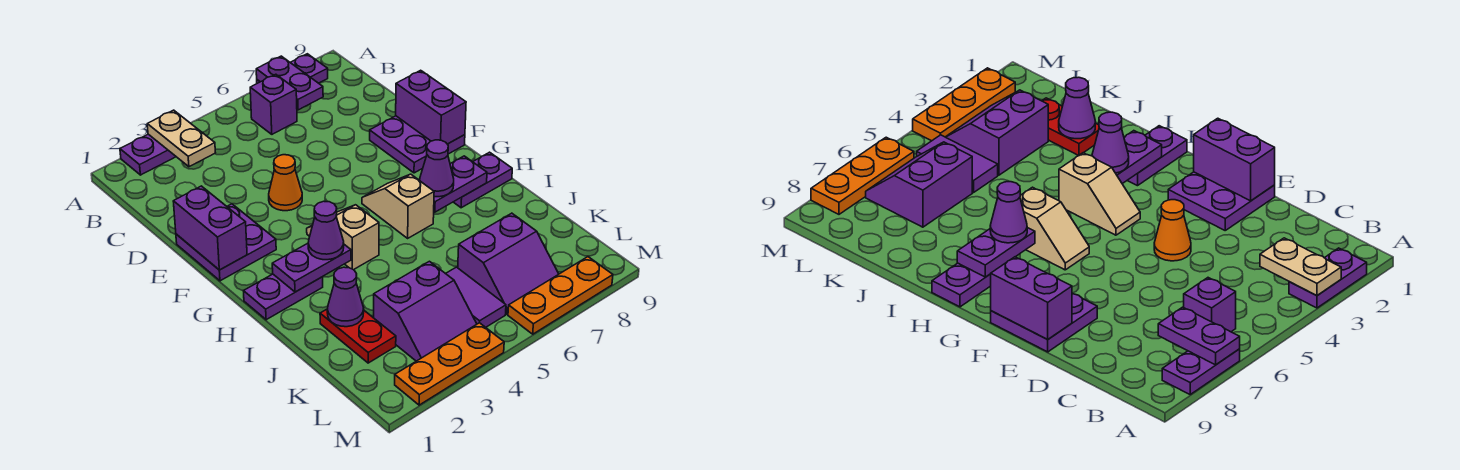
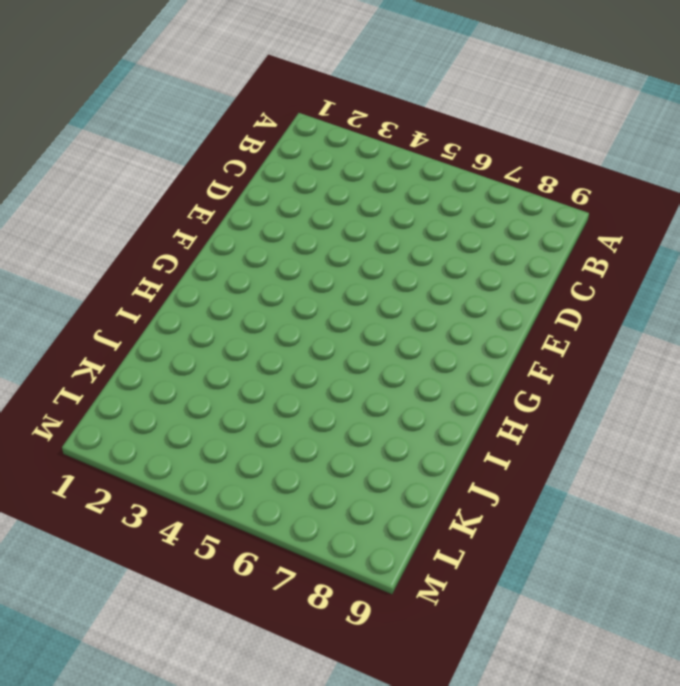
none -> purple 1x2 plate [120,134,176,175]
none -> purple 1x2 plate [257,54,328,83]
none -> purple 1x1 brick [250,74,297,134]

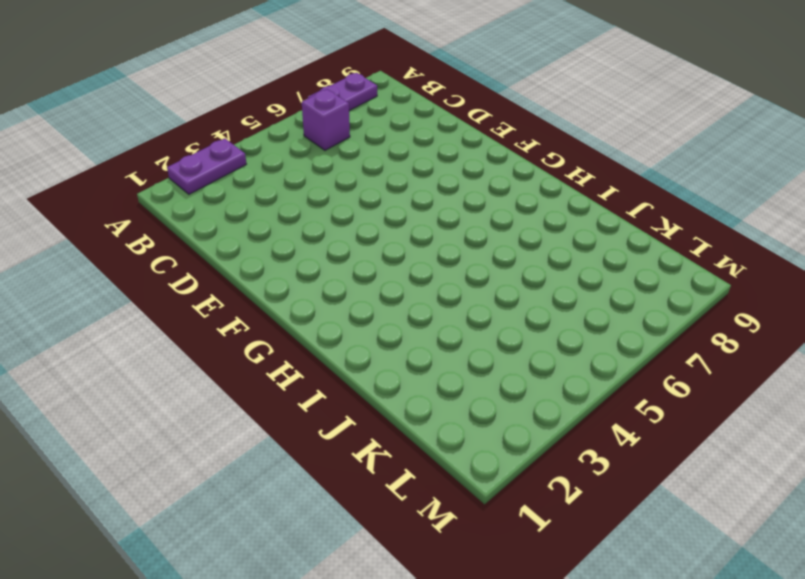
none -> purple 2x2 plate [176,204,276,281]
none -> orange 1x1 cone [269,155,302,211]
none -> purple 2x2 plate [370,116,465,173]

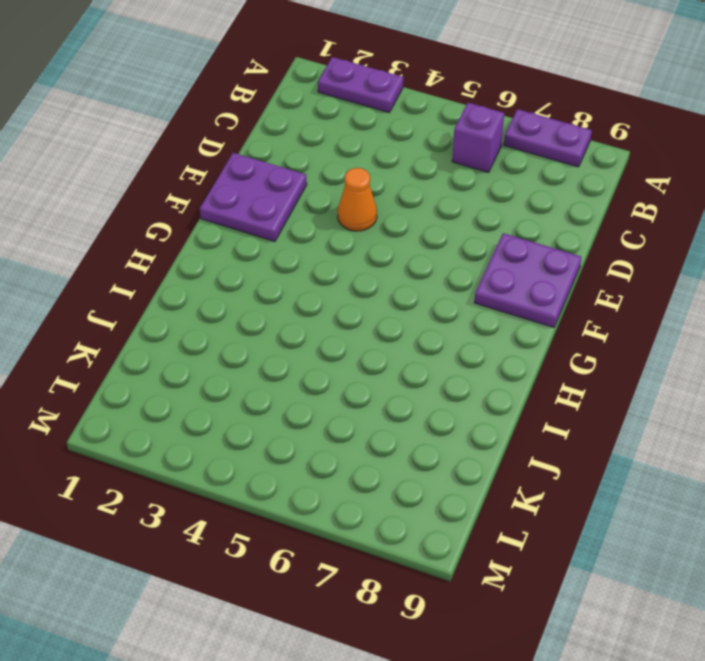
none -> tan 1x2 slope [307,205,379,270]
none -> tan 1x2 slope [362,174,434,238]
none -> purple 1x2 plate [244,274,323,320]

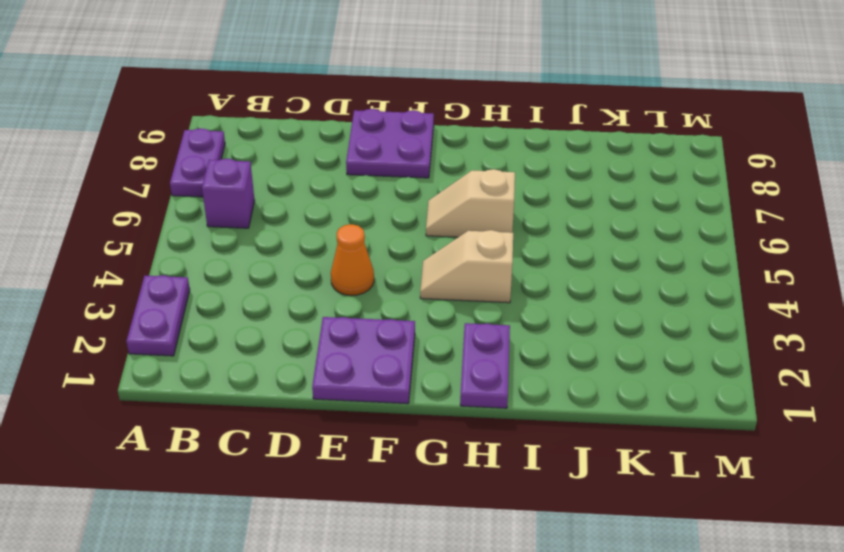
none -> purple 1x2 plate [454,152,512,208]
none -> red 1x2 plate [320,309,396,363]
none -> purple 2x2 slope [374,261,477,361]

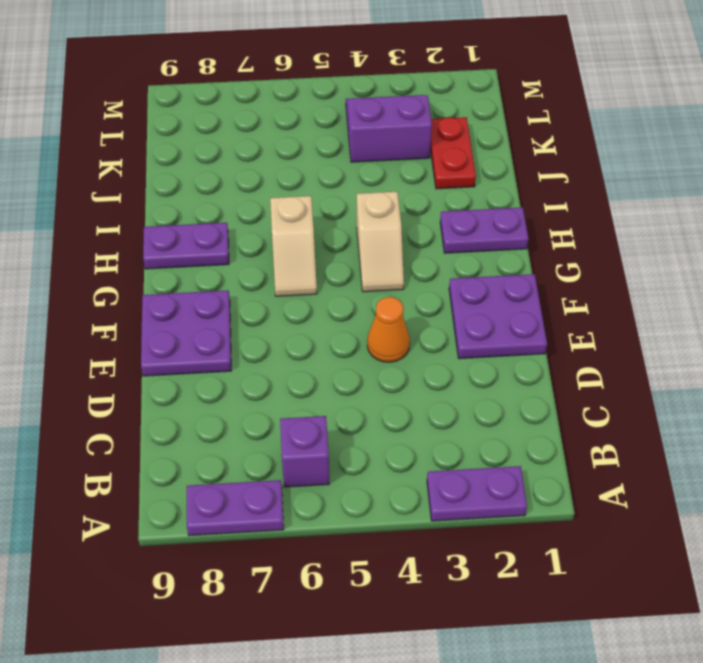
none -> purple 1x2 tile [446,267,506,327]
none -> purple 2x2 slope [458,213,558,314]
none -> orange 1x3 plate [395,323,504,405]

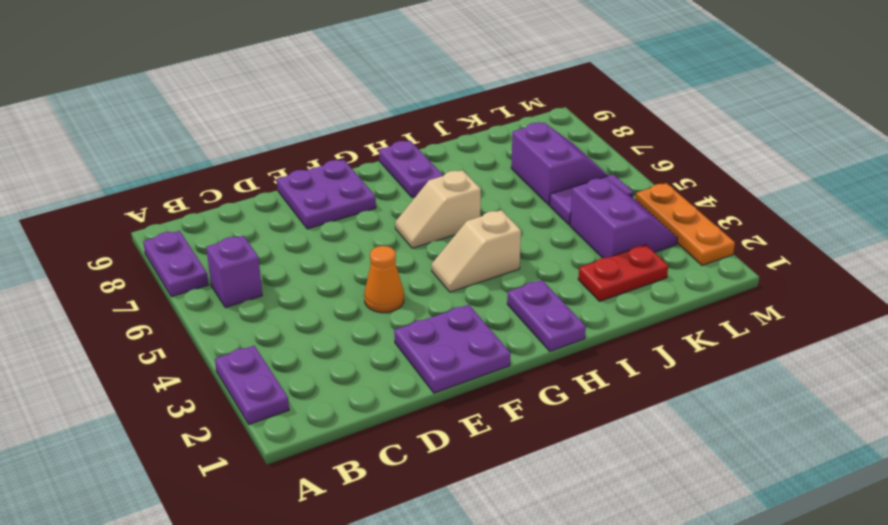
none -> orange 1x3 plate [508,257,613,334]
none -> tan 1x2 plate [147,110,215,167]
none -> purple 1x2 plate [256,56,323,110]

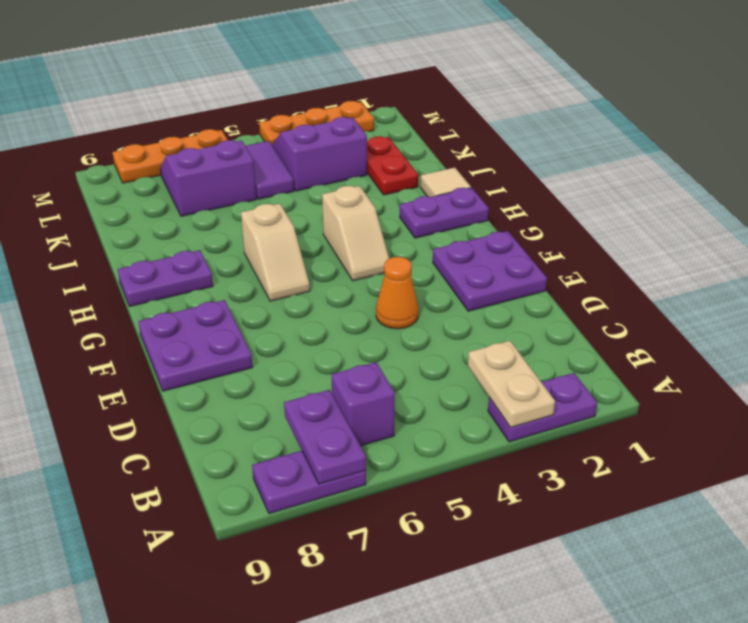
tan 1x1 tile [420,168,471,197] -> none
none -> purple 1x2 brick [173,186,247,270]
none -> purple 1x2 brick [396,70,466,144]
none -> purple 1x2 plate [272,243,351,292]

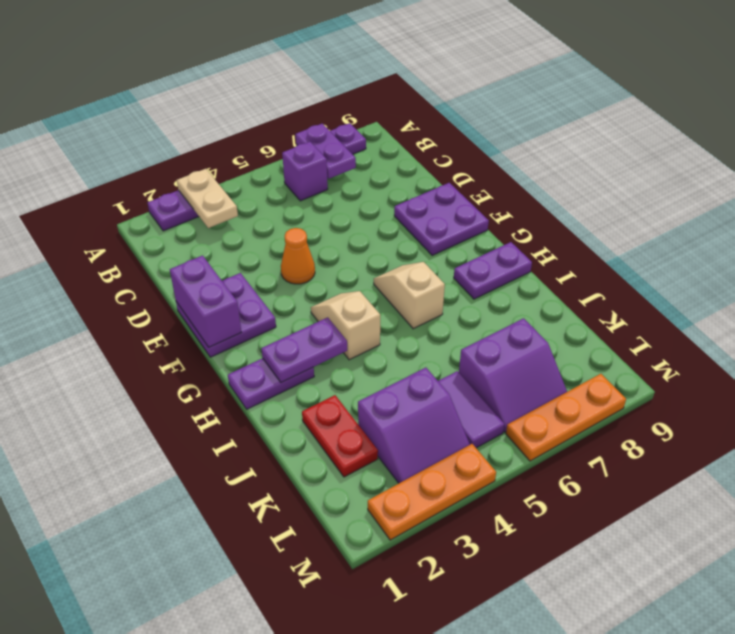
none -> purple 1x2 brick [396,70,466,144]
none -> purple 1x2 plate [434,156,487,212]
none -> purple 1x1 cone [327,267,364,327]

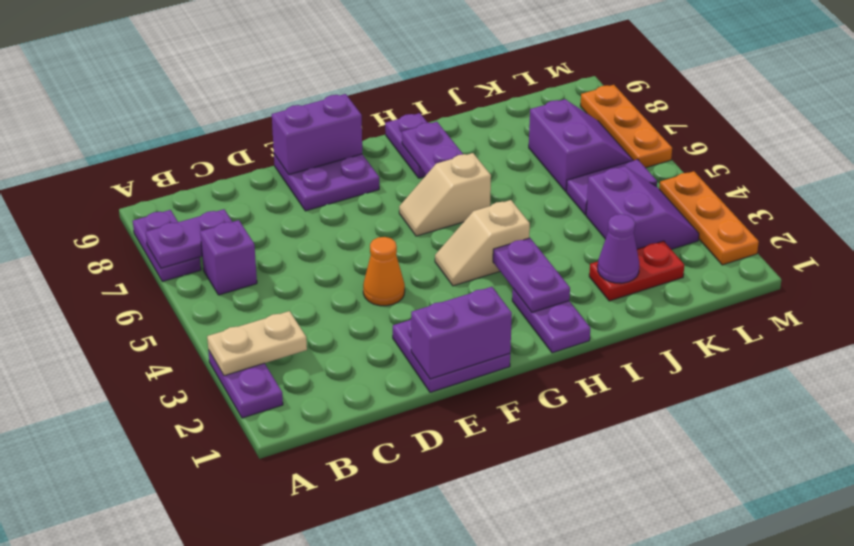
none -> purple 1x1 cone [308,201,344,260]
none -> purple 1x1 cone [420,140,454,197]

